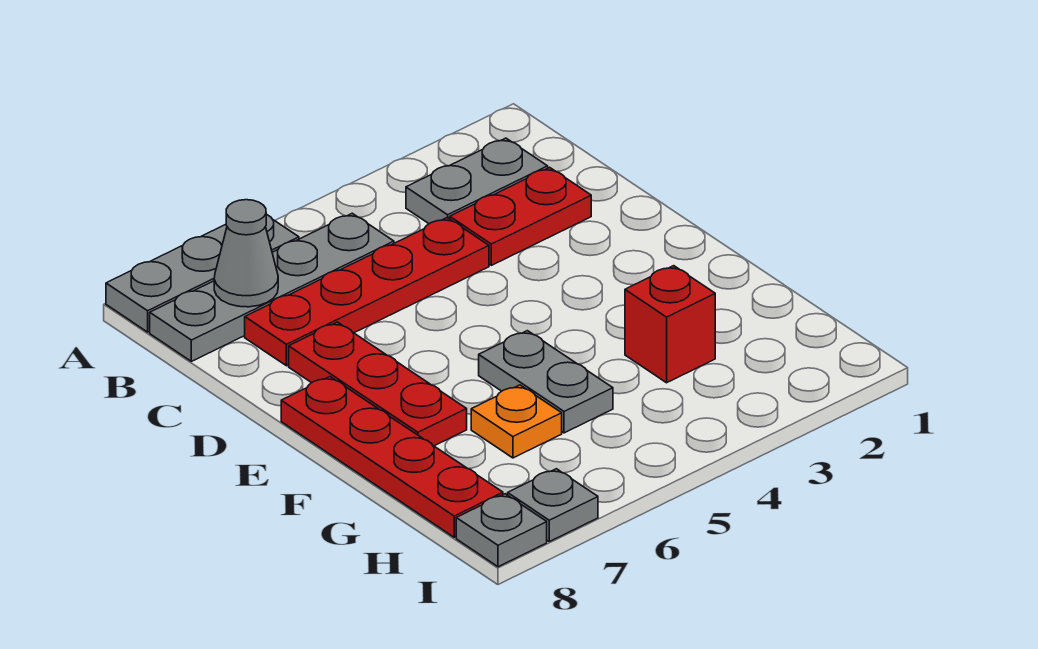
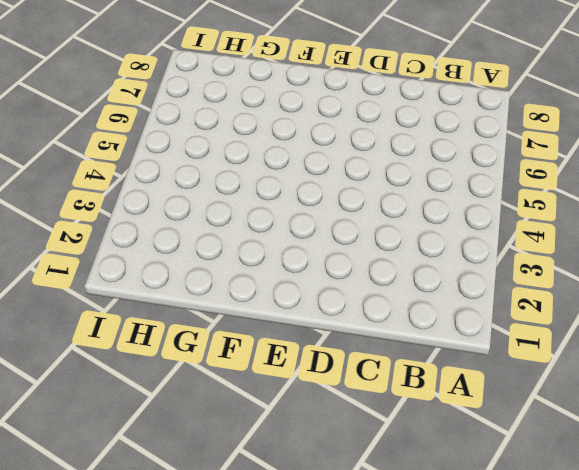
none -> grey 1x3 plate [106,214,299,332]
none -> grey 1x2 plate [406,138,548,224]
none -> grey 1x4 plate [150,213,394,361]

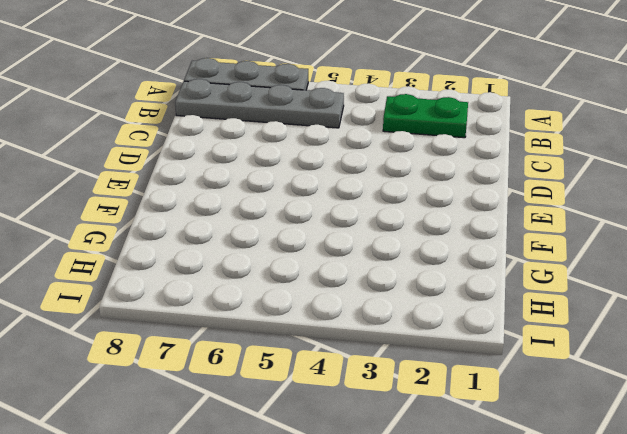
green 1x2 plate [383,94,468,138] -> grey 1x2 plate [406,138,548,224]
none -> red 1x2 plate [450,167,591,265]
none -> red 1x4 plate [245,218,489,366]
none -> red 1x3 plate [289,322,467,446]

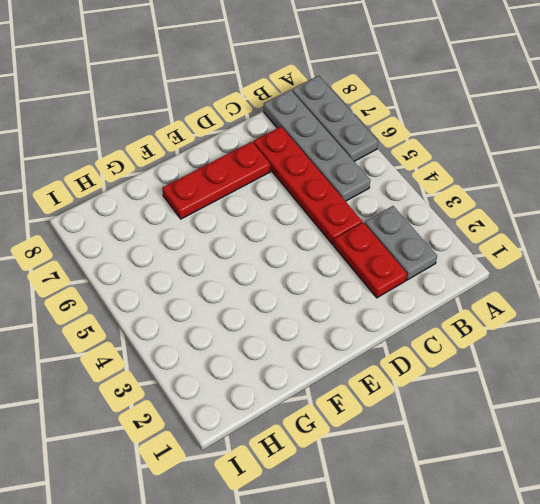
none -> red 1x4 plate [281,377,503,537]
none -> grey 1x2 plate [479,331,613,433]
none -> red 1x1 brick [625,266,715,383]

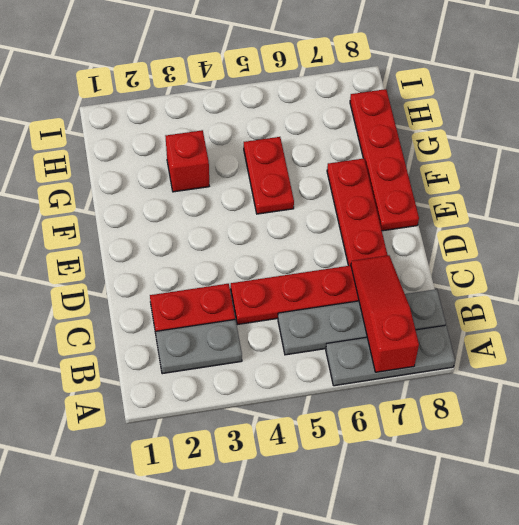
red 1x3 slope [351,255,419,372] -> grey 1x1 cone [214,200,278,307]
red 1x2 plate [244,137,294,214] -> grey 1x2 plate [479,331,613,433]
none -> orange 1x1 plate [471,385,562,458]
none -> grey 1x1 plate [508,469,598,542]
none -> grey 1x1 plate [456,494,547,567]

